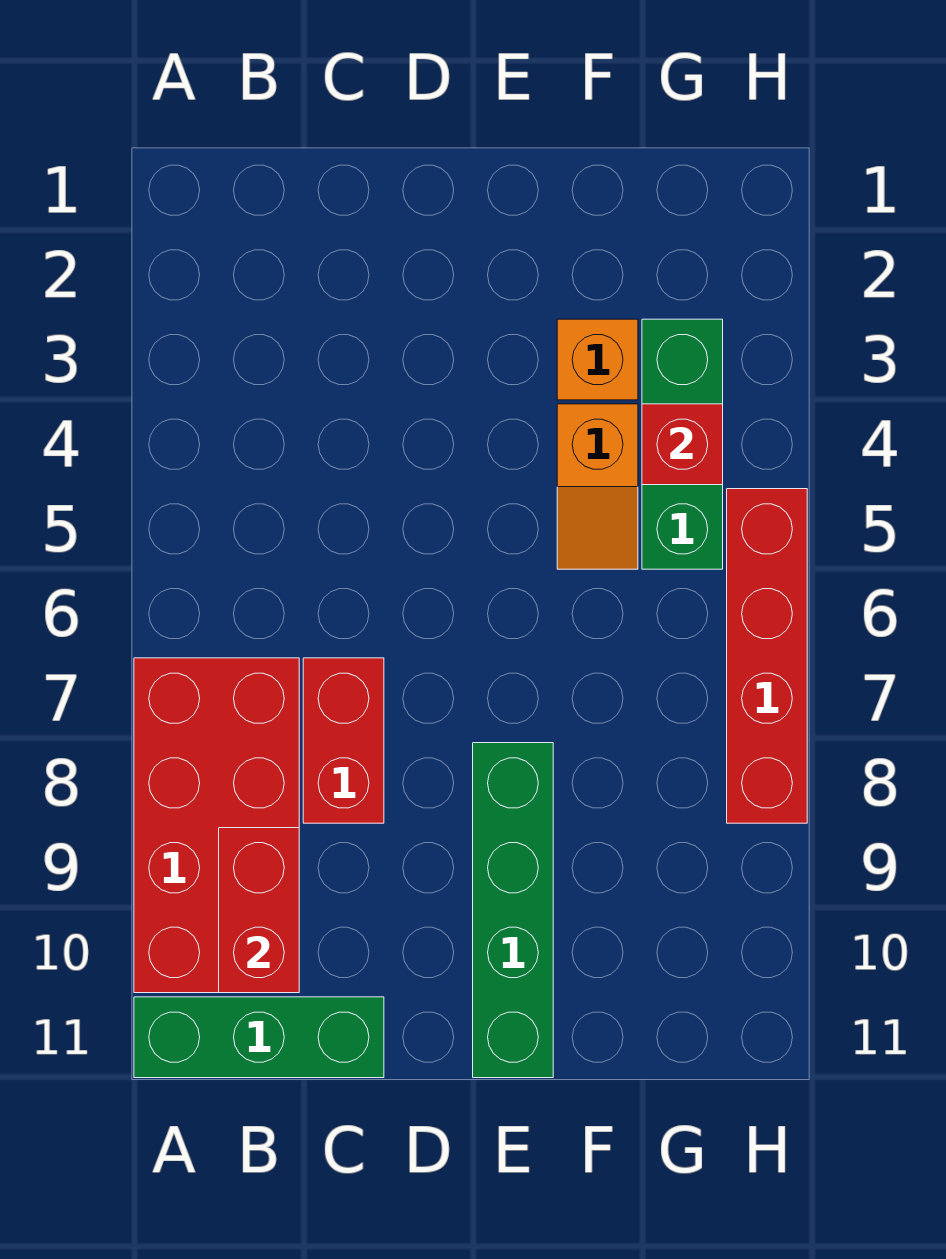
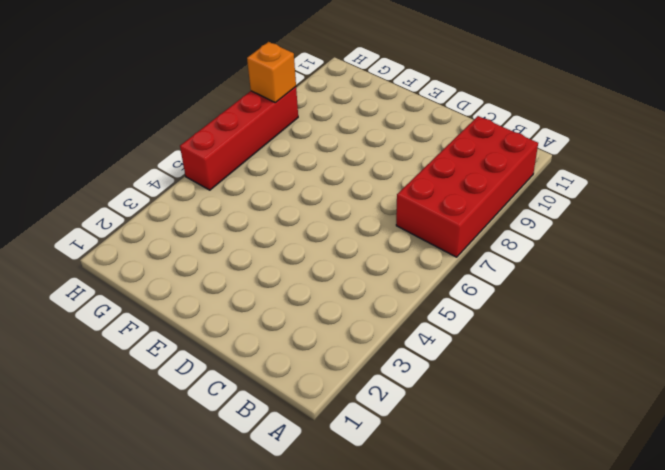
orange 1x1 brick [247,42,296,103] -> orange 1x1 brick moved to [557,319,638,400]
none -> green 1x3 brick [134,997,384,1078]
none -> red 1x2 brick [303,658,384,823]

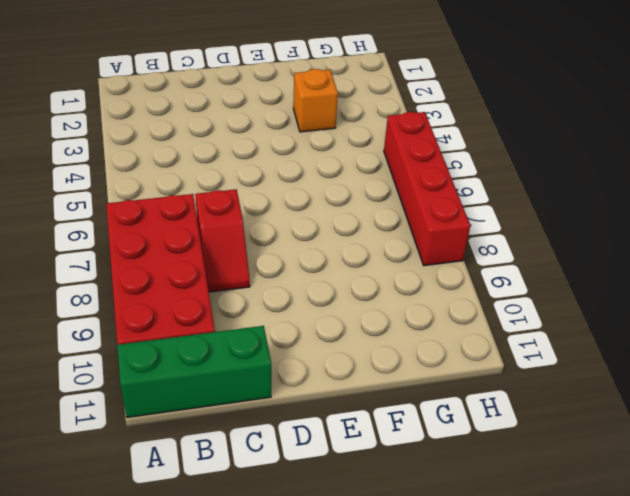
red 1x2 slope [195,189,250,292] -> red 1x2 brick [303,658,384,823]
none -> green 1x4 brick [473,743,553,1078]
none -> orange 1x2 slope [557,404,638,569]

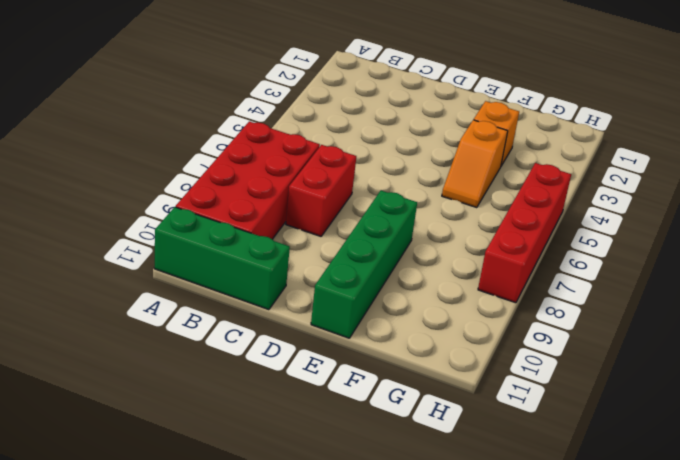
none -> green 1x3 brick [642,319,723,569]
none -> red 1x2 brick [219,828,299,993]

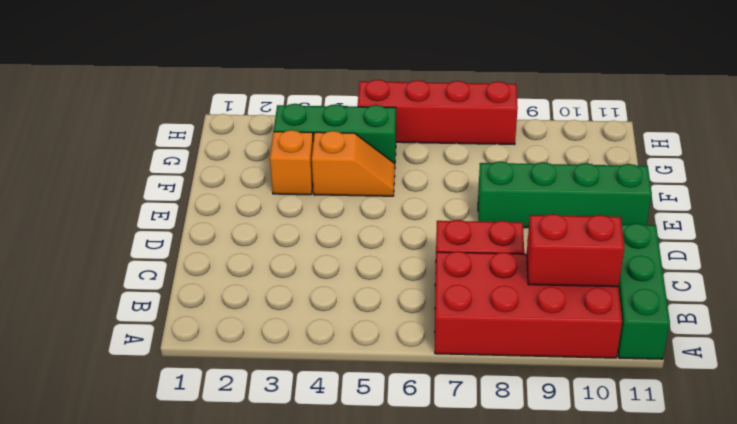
none -> red 1x1 brick [642,404,723,485]

